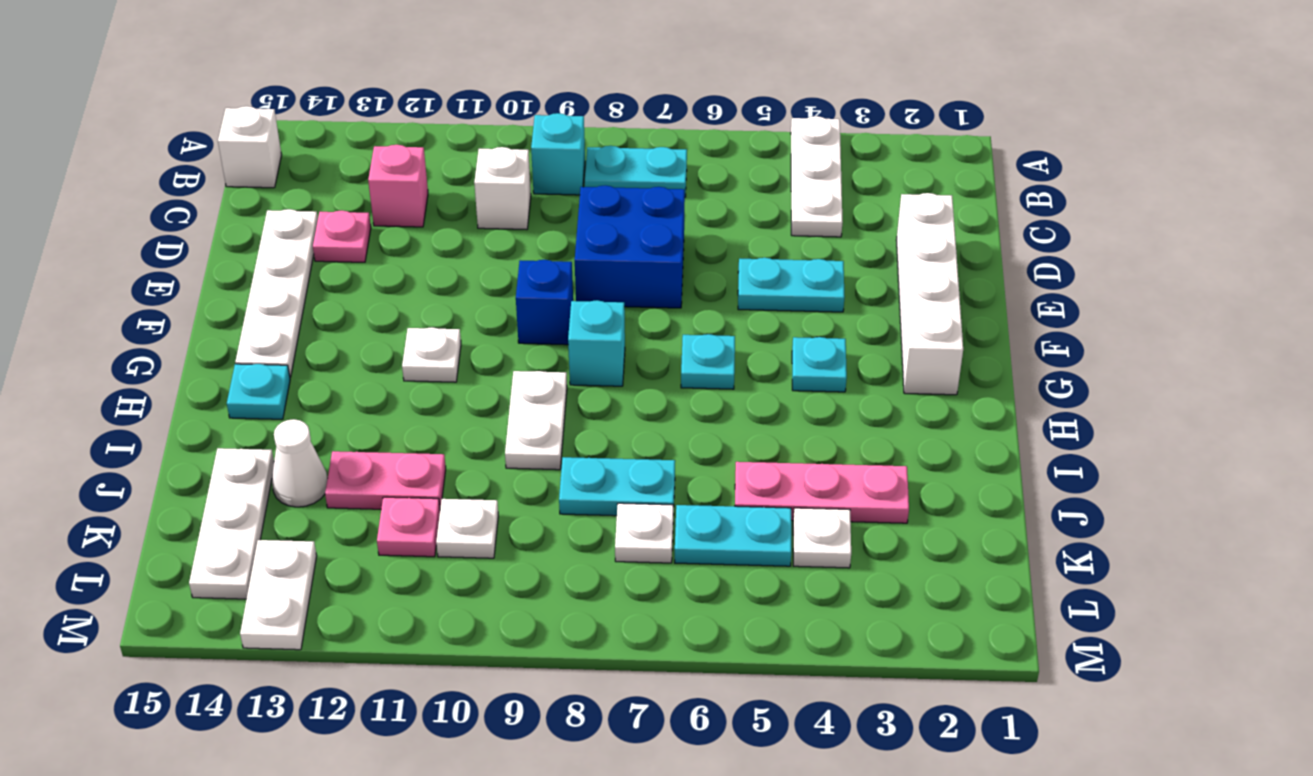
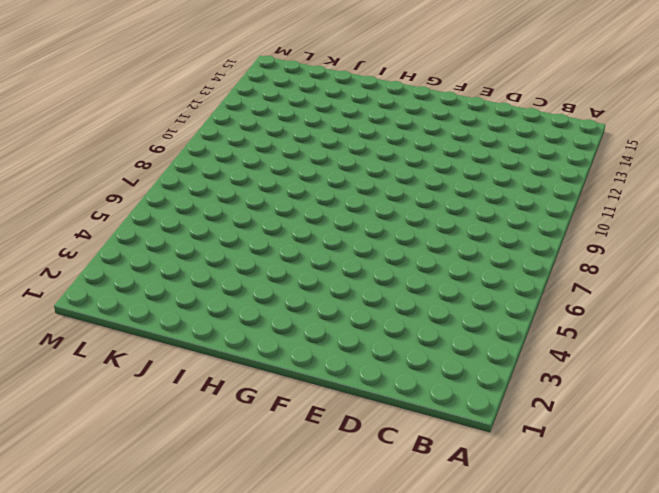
none -> white 1x3 plate [791,116,843,237]
none -> cyan 1x2 plate [585,146,687,197]
none -> cyan 1x1 brick [531,113,585,195]

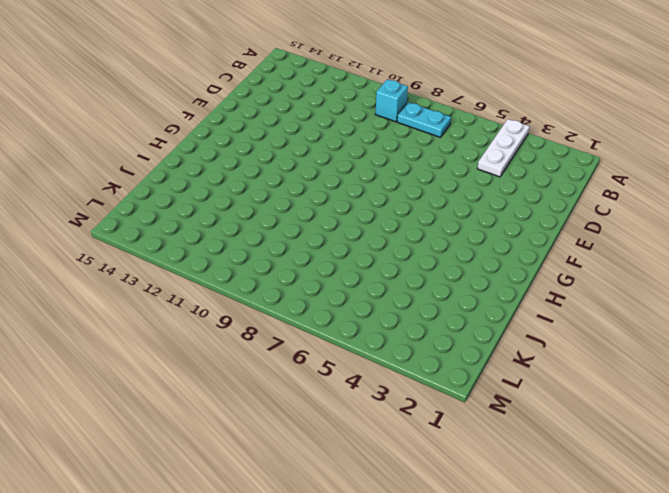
none -> white 1x1 brick [218,106,282,188]
none -> white 1x1 brick [474,147,531,229]
none -> pink 1x1 brick [368,145,428,227]

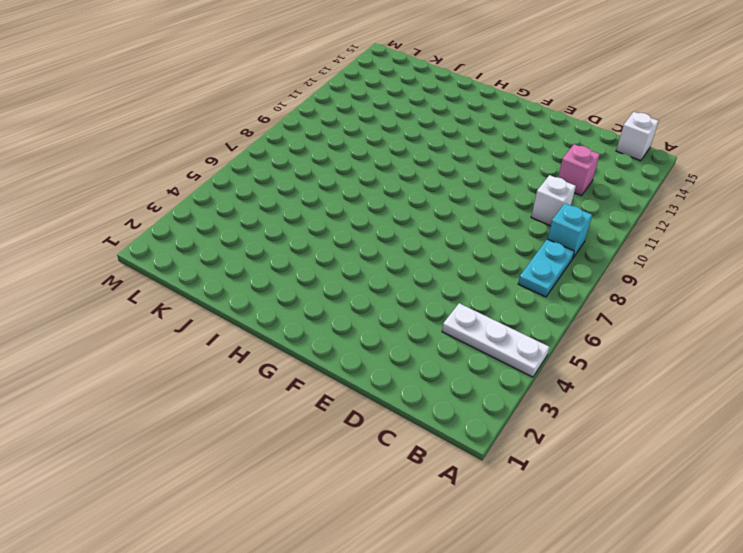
none -> white 1x4 brick [896,193,963,395]
none -> blue 2x2 brick [575,185,685,308]
none -> pink 1x1 plate [313,211,371,262]

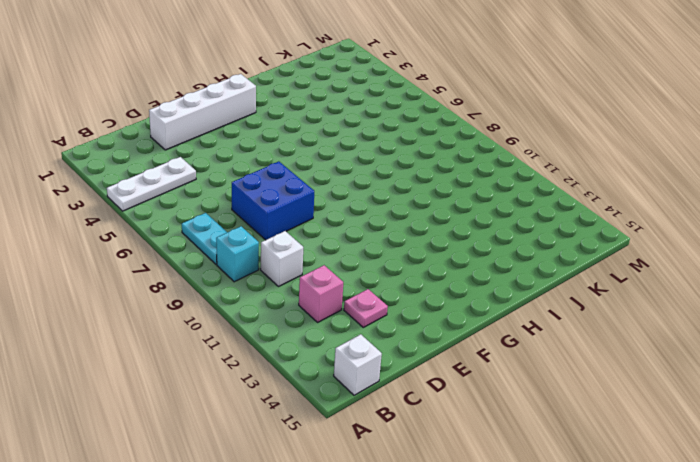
none -> white 1x4 plate [235,209,318,378]
none -> cyan 1x2 plate [738,258,845,312]
none -> blue 1x1 brick [516,260,573,345]

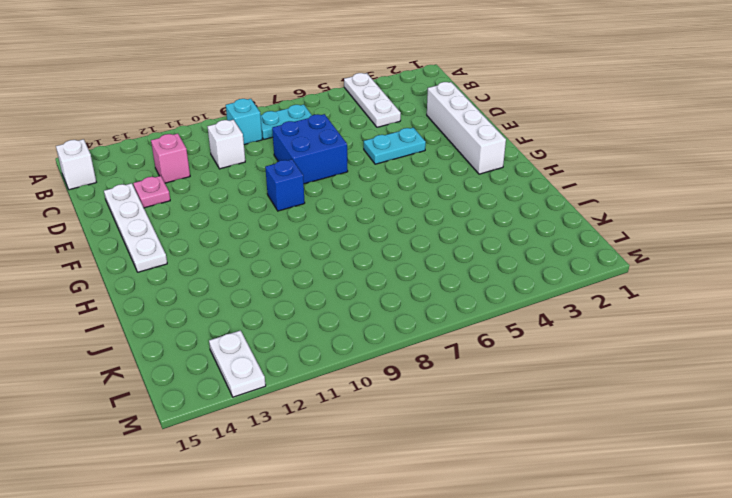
none -> cyan 1x1 plate [792,337,847,392]
none -> cyan 1x1 plate [681,334,735,389]
none -> cyan 1x1 brick [568,300,625,386]

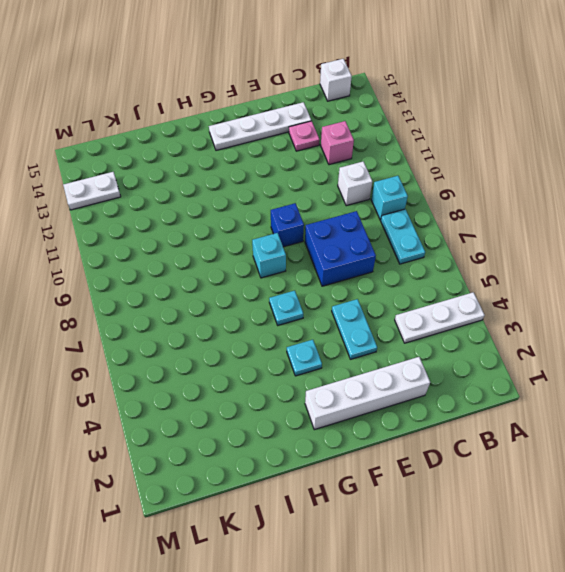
none -> white 1x1 plate [402,327,461,382]
none -> white 1x2 plate [505,371,567,470]
none -> cyan 1x1 plate [227,364,290,419]

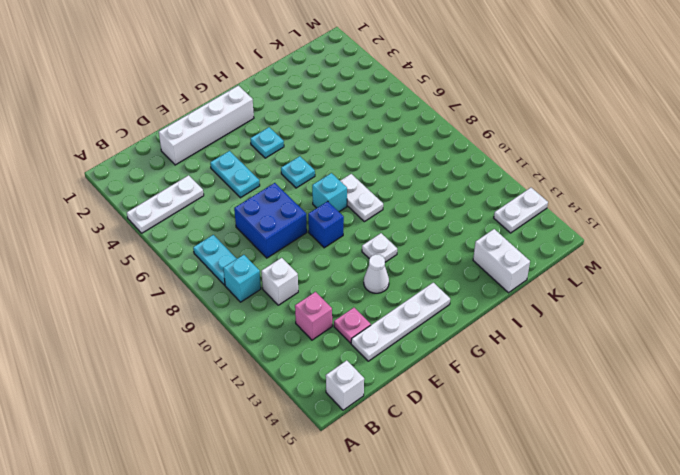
white 1x1 cone [364,255,389,293] -> white 1x1 cone moved to [272,419,328,507]
white 1x2 plate [340,174,383,222] -> white 1x2 plate turned to [505,371,567,470]
white 1x2 brick [473,229,530,293] -> white 1x3 plate [189,448,274,599]
none -> cyan 1x1 plate [227,364,290,419]
none -> pink 1x3 plate [735,462,909,523]
none -> cyan 1x2 plate [559,457,675,516]

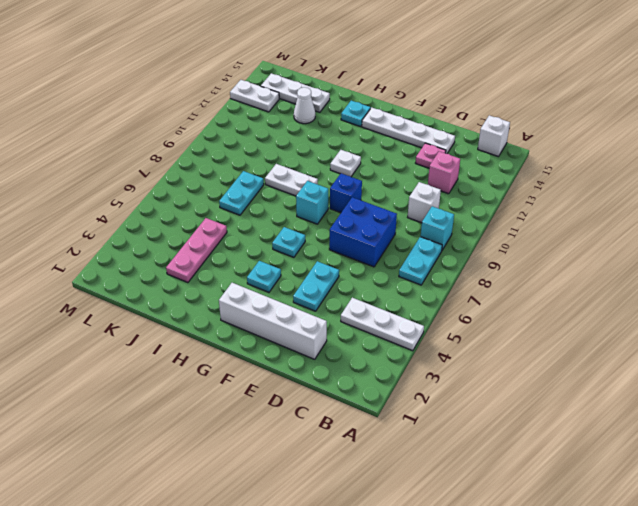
none -> pink 1x2 plate [325,451,446,509]
none -> white 1x1 plate [793,508,851,568]
none -> cyan 1x2 plate [675,505,791,566]

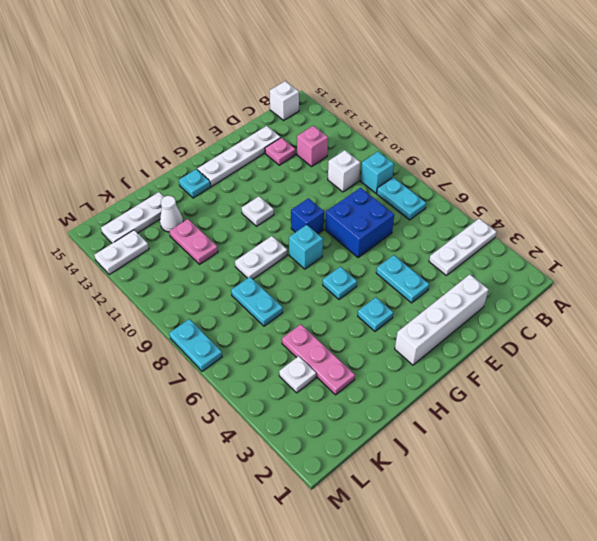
cyan 1x2 plate [169,319,222,371] -> cyan 1x2 plate moved to [675,505,791,566]
none -> white 1x1 plate [615,503,673,563]
none -> white 1x1 plate [436,499,498,558]
none -> pink 1x1 plate [377,497,440,557]

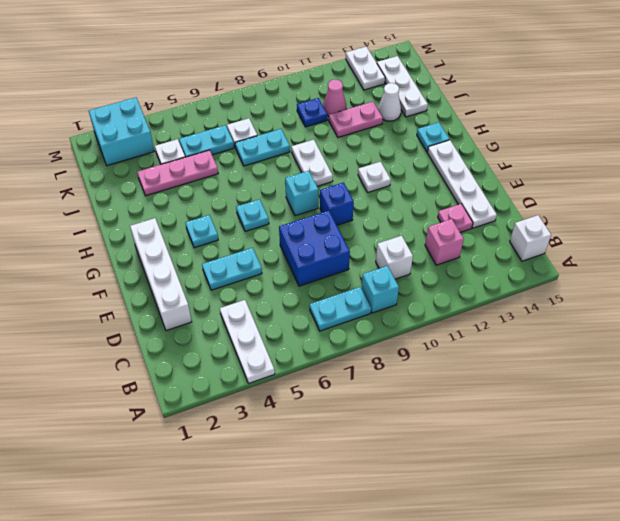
blue 1x1 plate [297,98,327,127] -> white 1x1 plate [436,499,498,558]
pink 1x1 cone [323,79,346,116] -> pink 1x1 plate [377,497,440,557]
cyan 2x2 brick [89,97,154,166] -> none

